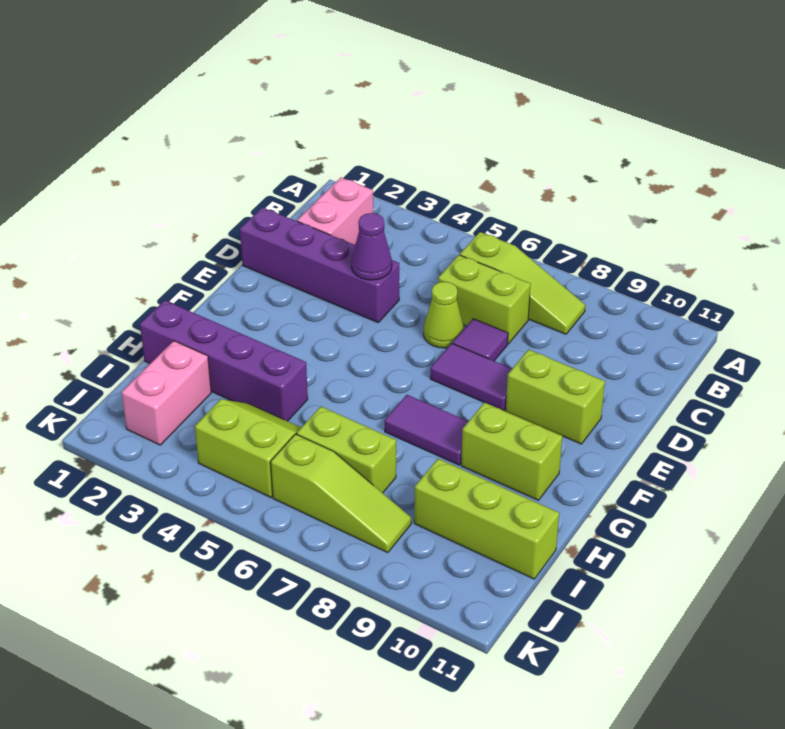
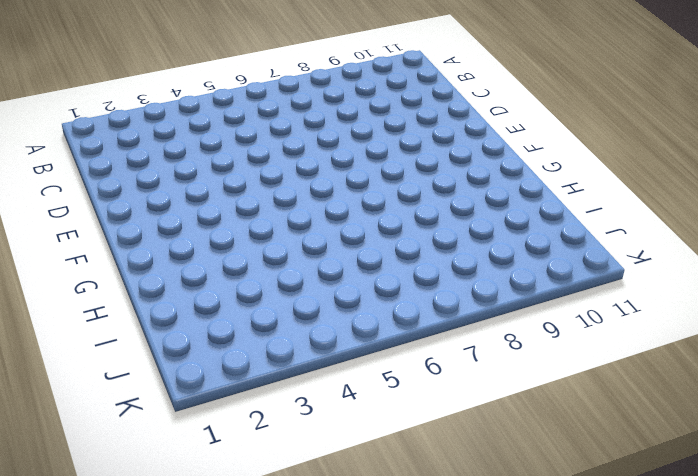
none -> pink 1x2 brick [297,178,373,245]
none -> lime 1x3 slope [460,232,585,334]
none -> lime 1x2 brick [438,255,531,344]

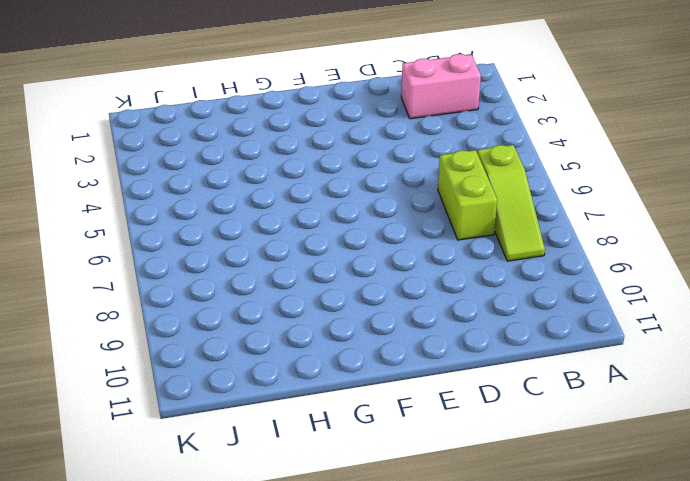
none -> purple 1x4 brick [240,207,399,323]
none -> lime 1x1 cone [424,282,464,348]
none -> purple 1x1 tile [453,319,508,361]

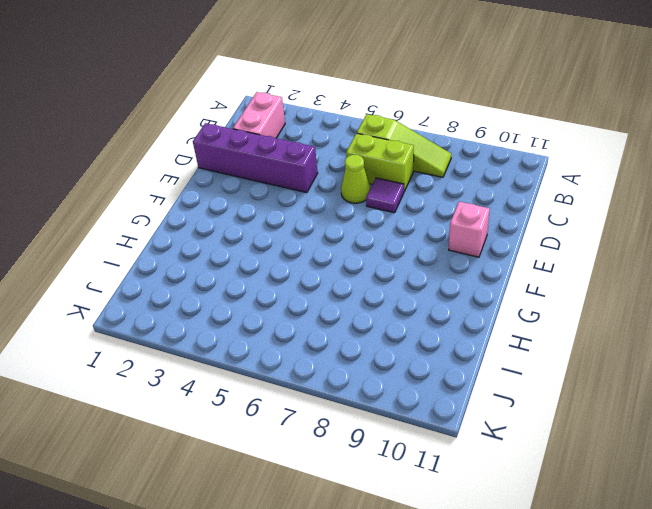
pink 1x1 brick [449,202,490,257] -> lime 1x2 brick [506,350,605,444]
none -> purple 1x2 tile [430,343,512,410]
none -> purple 1x2 tile [385,395,468,465]
none -> lime 1x2 brick [461,402,562,500]

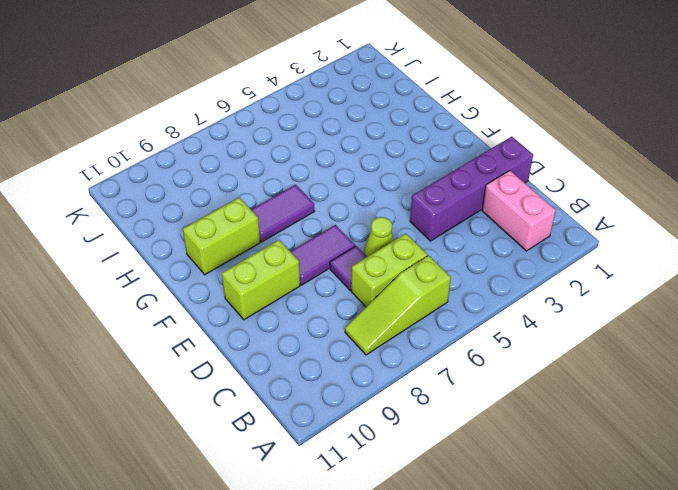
none -> purple 1x4 brick [140,300,308,421]
none -> pink 1x2 brick [122,341,211,445]
none -> lime 2x2 slope [195,399,301,497]

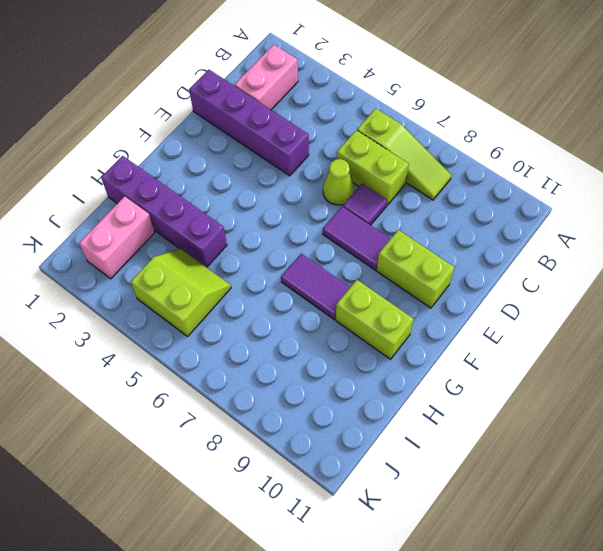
none -> lime 1x2 brick [297,406,396,493]
none -> lime 1x3 brick [414,459,559,579]
none -> lime 1x3 slope [271,434,411,553]

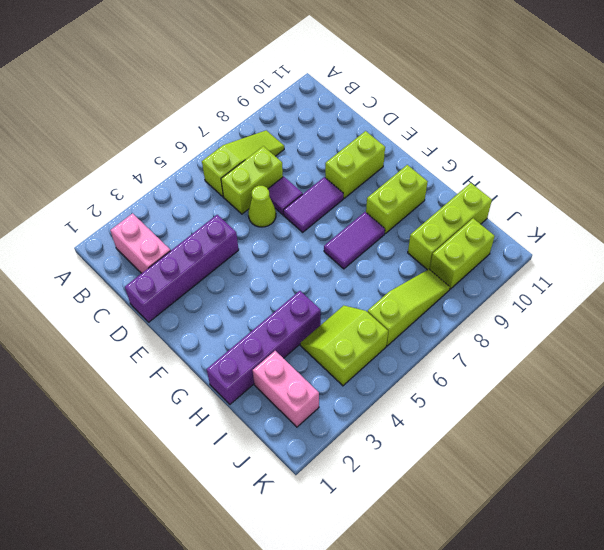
lime 1x2 brick [430,218,495,289] -> lime 1x2 brick moved to [297,406,396,493]
none -> purple 1x1 cone [352,213,392,280]

